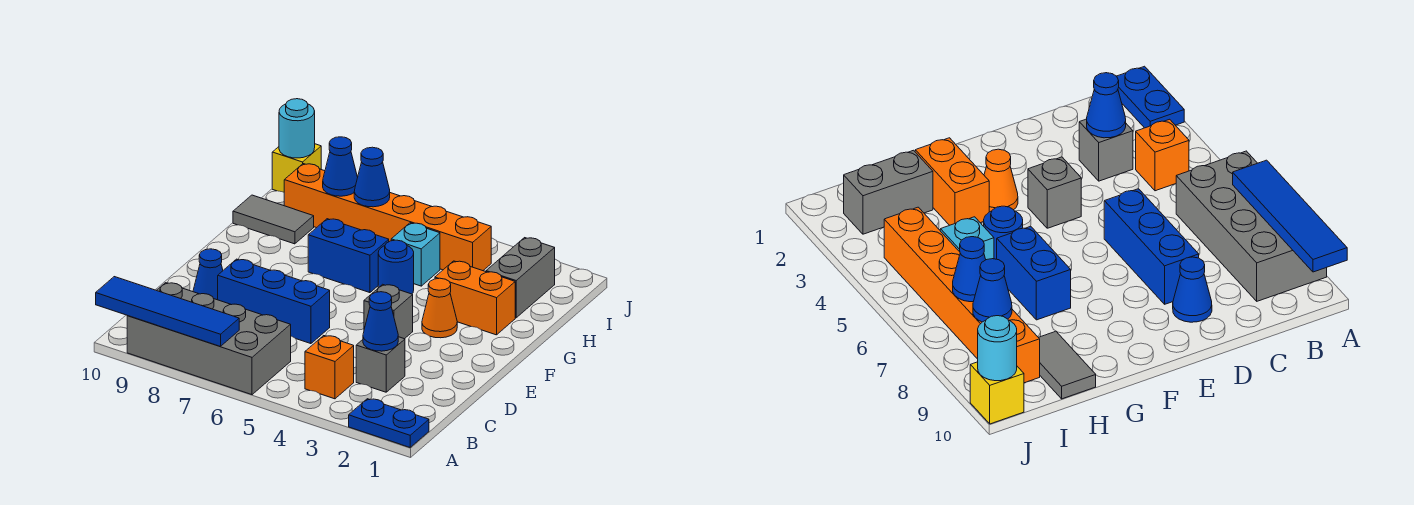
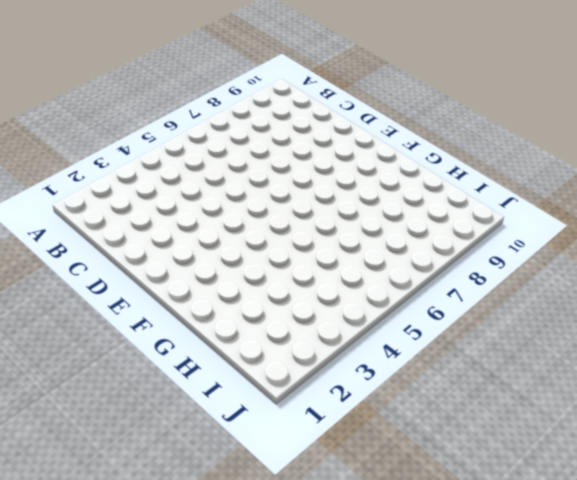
none -> blue 1x2 plate [349,399,429,447]
none -> grey 2x4 brick [127,283,291,395]
none -> orange 1x1 brick [305,336,354,399]

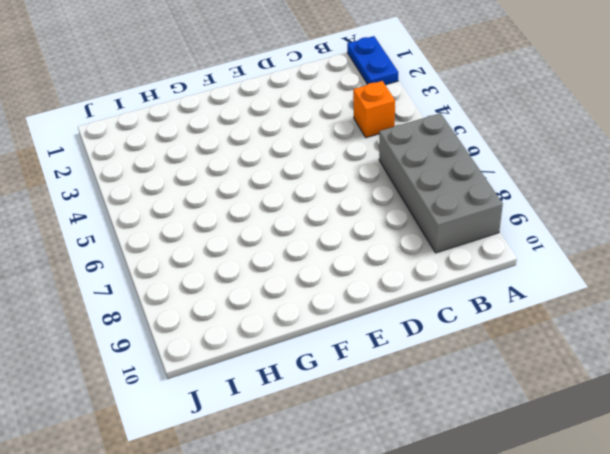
none -> grey 1x1 brick [356,337,405,392]
none -> blue 1x3 brick [218,259,330,344]
none -> blue 1x1 cone [193,249,223,300]

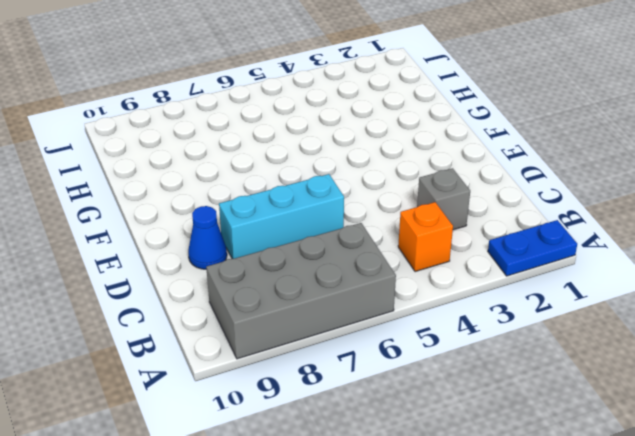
cyan 1x3 brick [219,174,344,259] -> blue 1x3 brick [218,259,330,344]
none -> grey 1x1 brick [364,284,413,339]
none -> orange 1x1 cone [422,278,457,338]
none -> orange 1x2 brick [435,261,515,335]

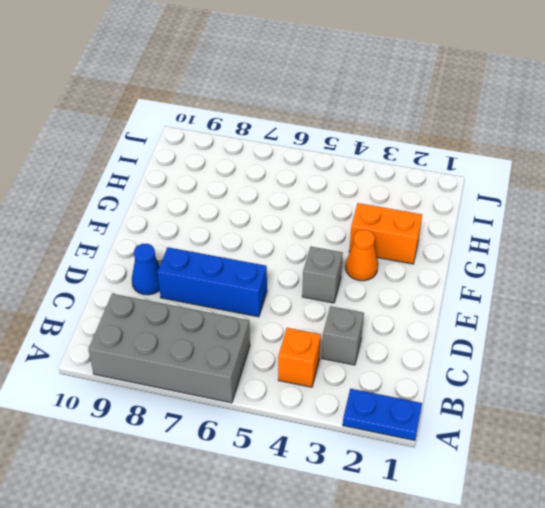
none -> blue 1x1 round brick [378,240,414,294]
none -> blue 1x2 brick [308,219,389,293]
none -> grey 1x2 brick [486,238,555,318]

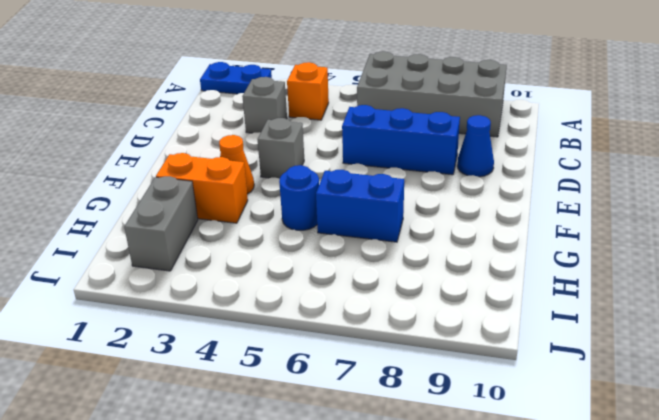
none -> cyan 1x1 brick [391,223,440,286]
none -> grey 1x2 tile [233,195,314,244]
none -> orange 1x6 brick [284,164,491,271]

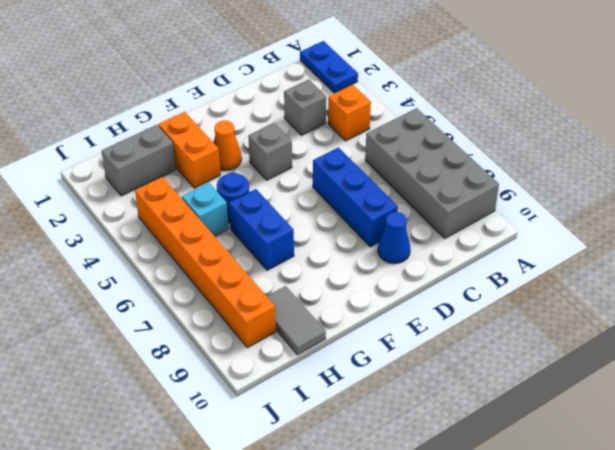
none -> yellow 1x1 brick [272,144,321,192]
none -> blue 1x4 tile [96,277,239,346]
none -> blue 1x1 cone [363,292,398,351]

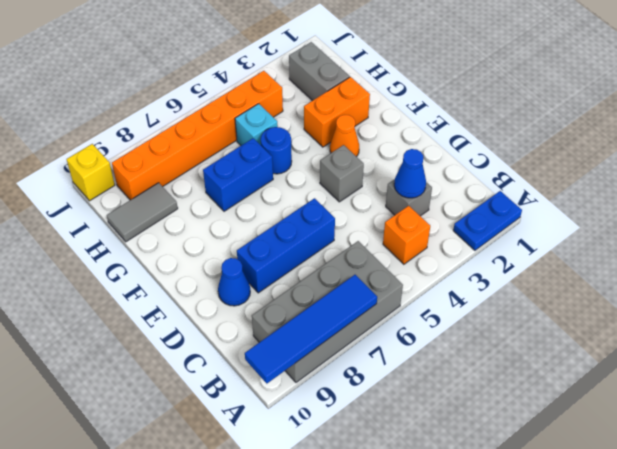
none -> blue 1x1 cone [354,147,390,207]
none -> blue 1x1 cone [323,137,358,196]
none -> cyan 1x1 round brick [279,99,315,158]

